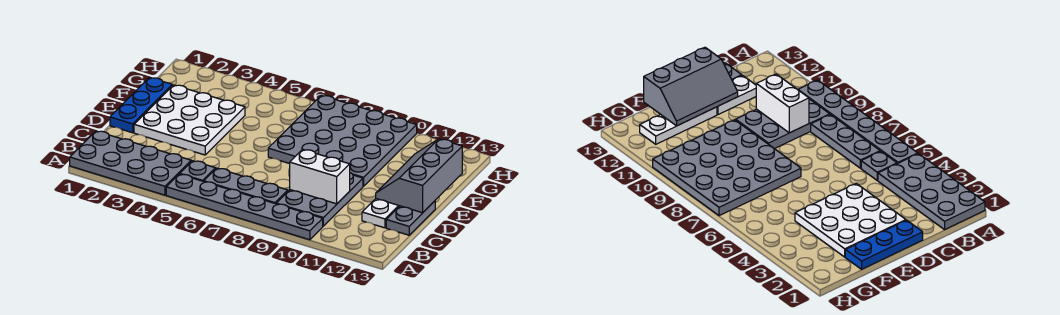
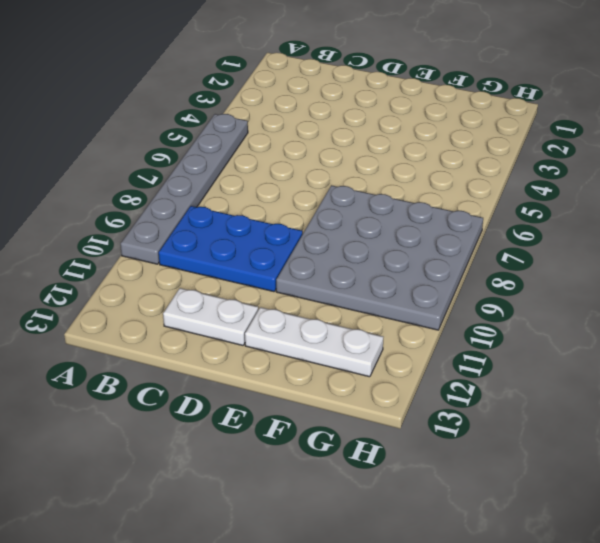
blue 2x3 plate [159,206,303,292] -> grey 2x3 plate [276,173,363,226]
none -> grey 2x4 plate [70,131,191,195]
none -> grey 1x1 plate [180,161,215,181]
none -> grey 1x3 plate [204,168,288,204]

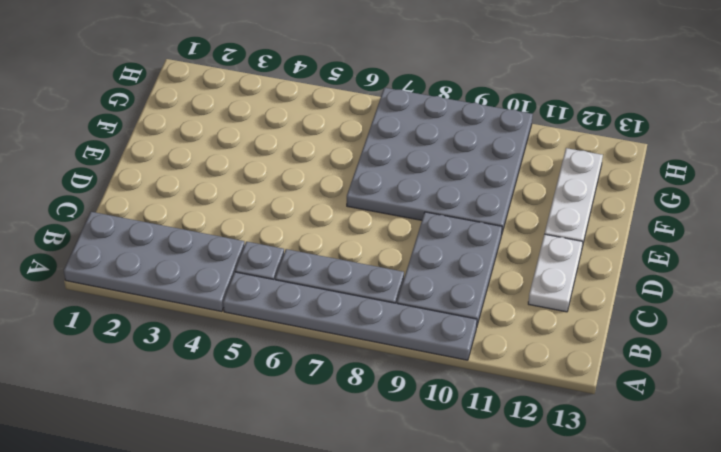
none -> grey 1x2 plate [386,201,435,235]
none -> blue 1x3 plate [110,78,172,133]
none -> white 3x3 plate [134,85,245,155]

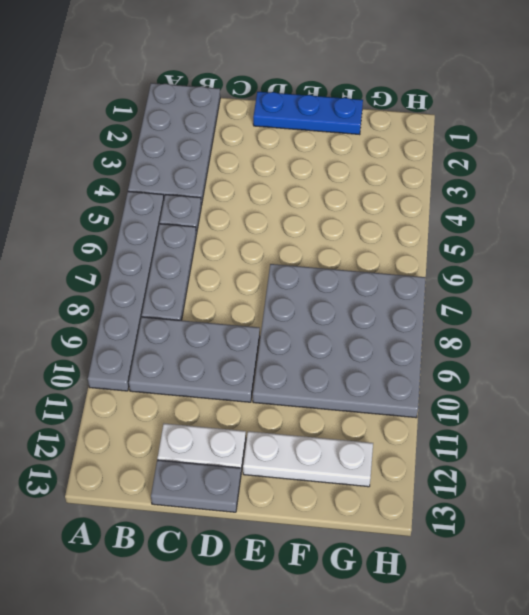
none -> white 3x3 plate [134,85,245,155]
none -> white 1x2 brick [290,149,350,204]
none -> grey 2x3 slope [376,139,462,213]

